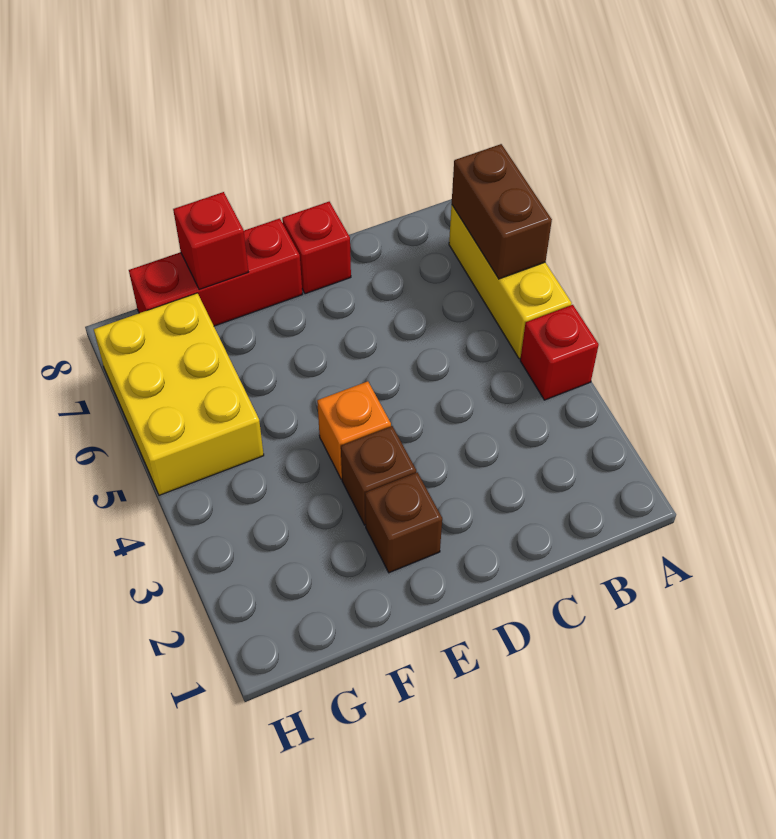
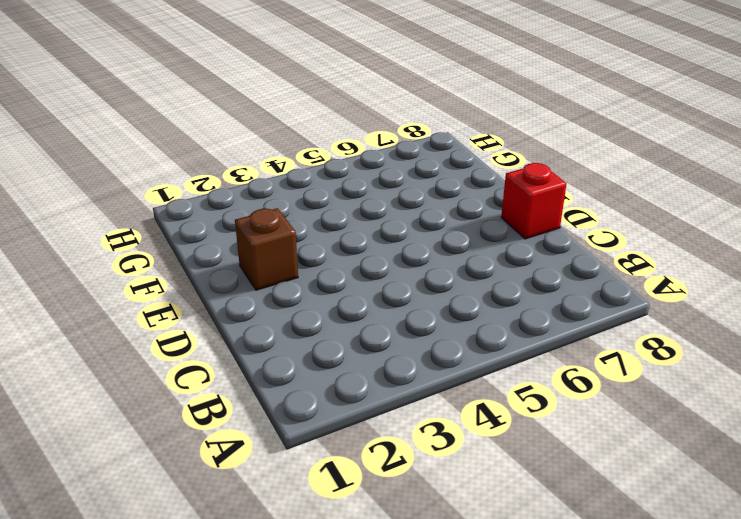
none -> red 1x1 brick [520,305,599,400]
none -> yellow 1x3 brick [449,205,572,359]

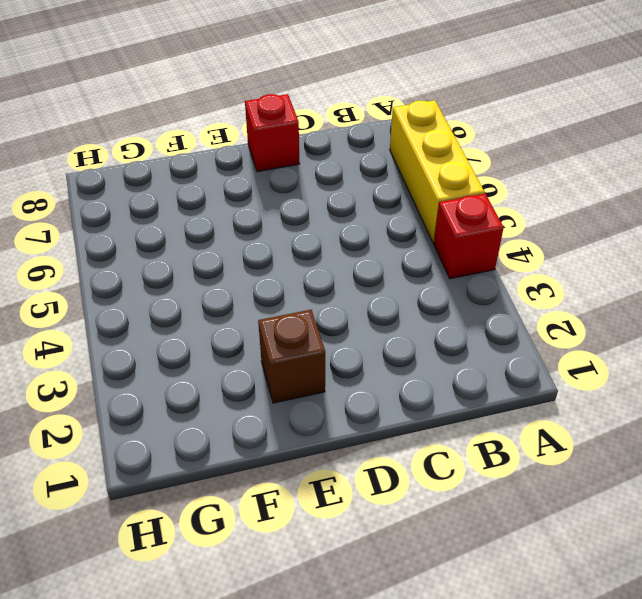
none -> brown 1x1 brick [341,426,416,525]
none -> orange 1x1 brick [317,381,391,479]

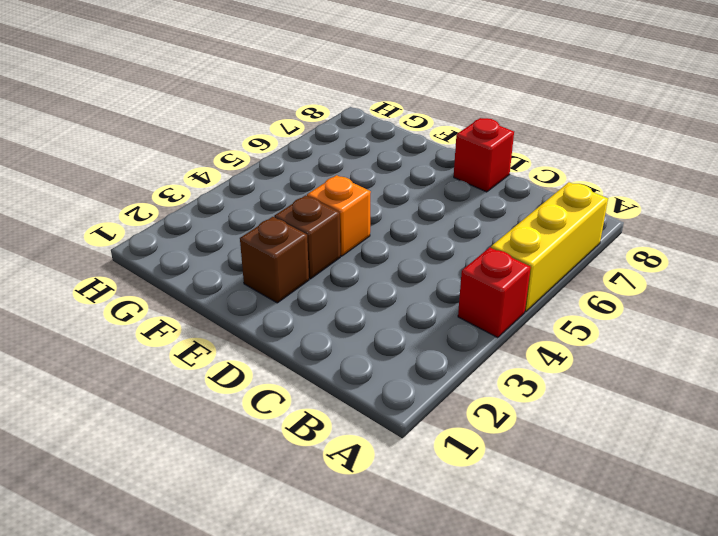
none -> red 1x3 brick [129,218,302,326]
none -> yellow 2x3 brick [94,293,264,495]

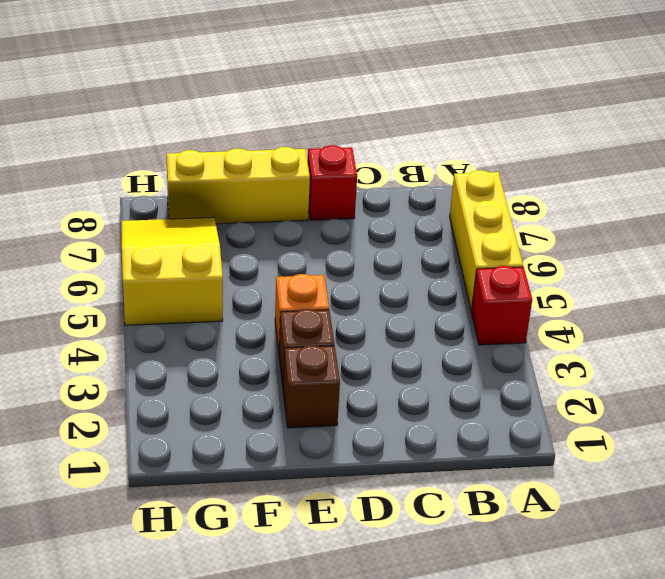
yellow 1x3 brick [167,147,310,224] -> red 1x3 brick [129,218,302,326]
yellow 2x3 slope [122,217,223,325] -> yellow 2x3 brick [94,293,264,495]
none -> brown 1x2 brick [452,144,552,279]
none -> red 1x1 brick [173,192,248,290]

